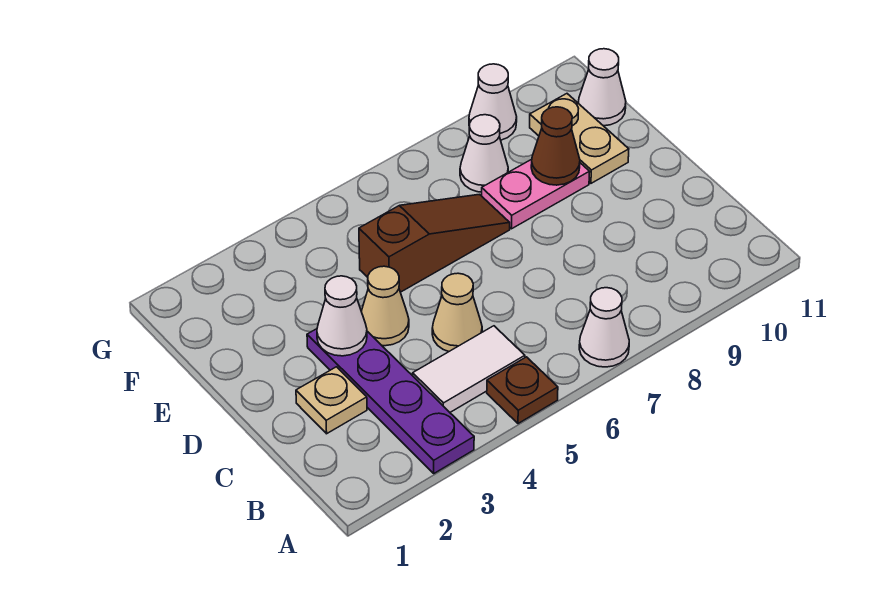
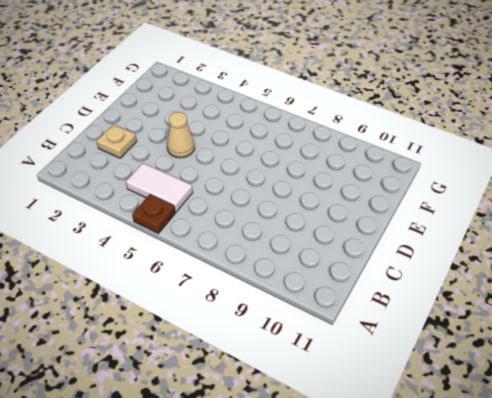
none -> purple 1x4 plate [307,329,474,473]
none -> white 1x1 cone [579,288,629,367]
none -> tan 1x1 cone [432,273,482,351]

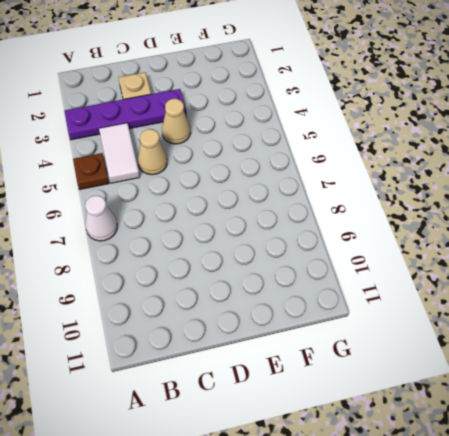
none -> brown 1x3 slope [359,194,510,292]
none -> pink 1x2 plate [482,159,590,229]
none -> tan 1x2 plate [530,94,629,183]

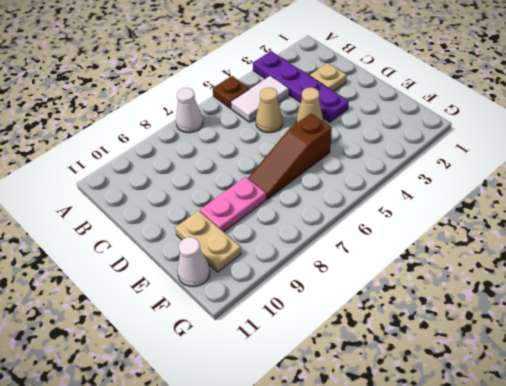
none -> white 1x1 cone [460,115,508,192]
none -> white 1x1 cone [469,64,517,140]
none -> white 1x1 cone [317,276,367,356]

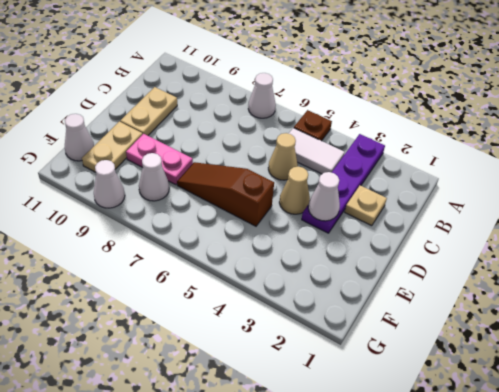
tan 1x2 plate [120,87,177,136] -> none
none -> brown 1x1 cone [531,107,580,185]

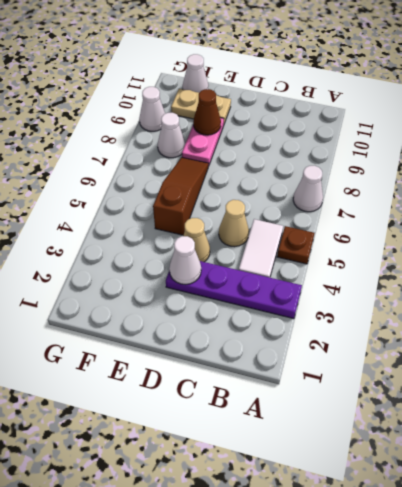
none -> tan 1x1 plate [296,367,367,434]

